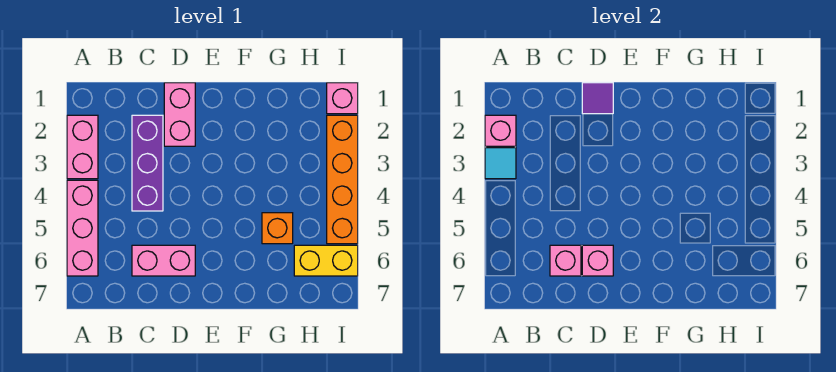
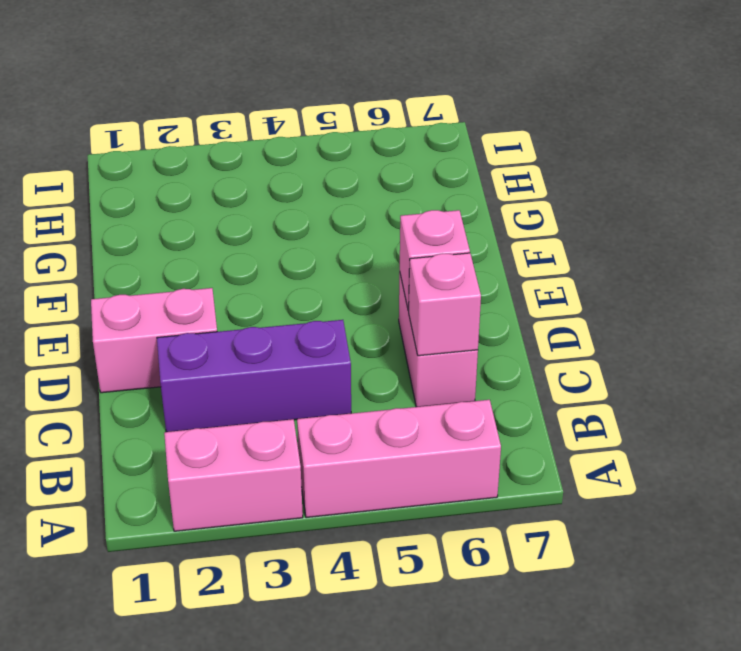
none -> orange 1x1 brick [262,213,293,244]
none -> yellow 1x2 brick [294,245,358,276]
none -> pink 1x1 brick [327,83,358,114]

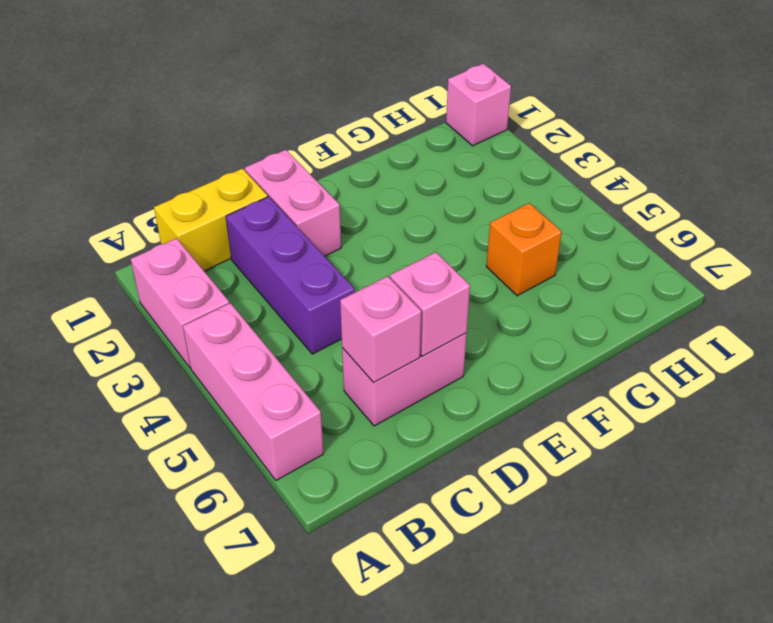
yellow 1x2 brick [154,169,268,271] -> yellow 1x2 brick moved to [294,245,358,276]
none -> orange 1x4 brick [327,115,358,244]
none -> pink 1x1 brick [485,115,516,146]
none -> cyan 1x1 tile [485,148,516,179]

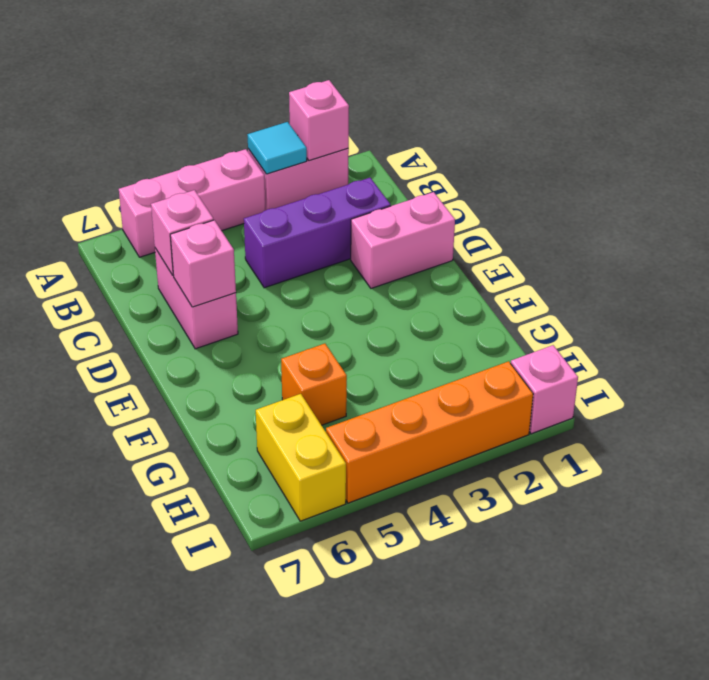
none -> purple 1x1 tile [582,83,613,114]

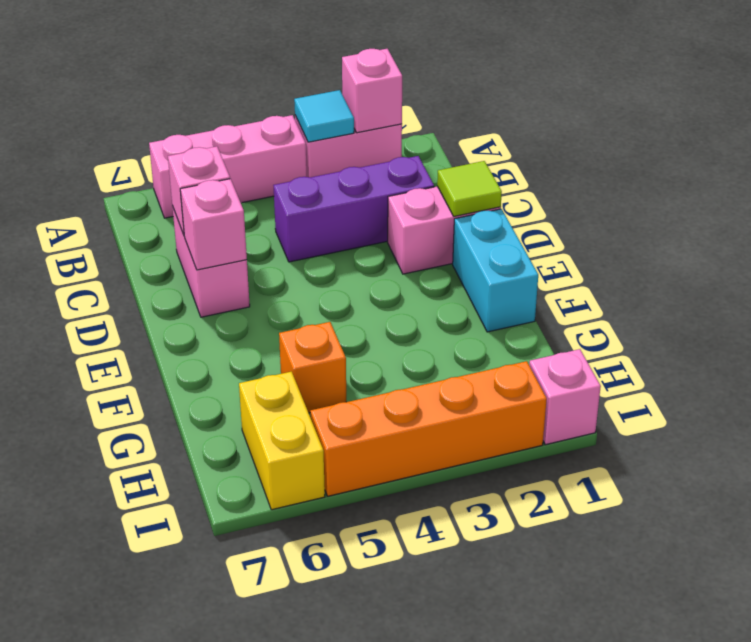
lime 1x1 tile [437,161,502,216] -> purple 1x1 tile [582,83,613,114]
cyan 1x2 brick [453,209,538,332] -> none

